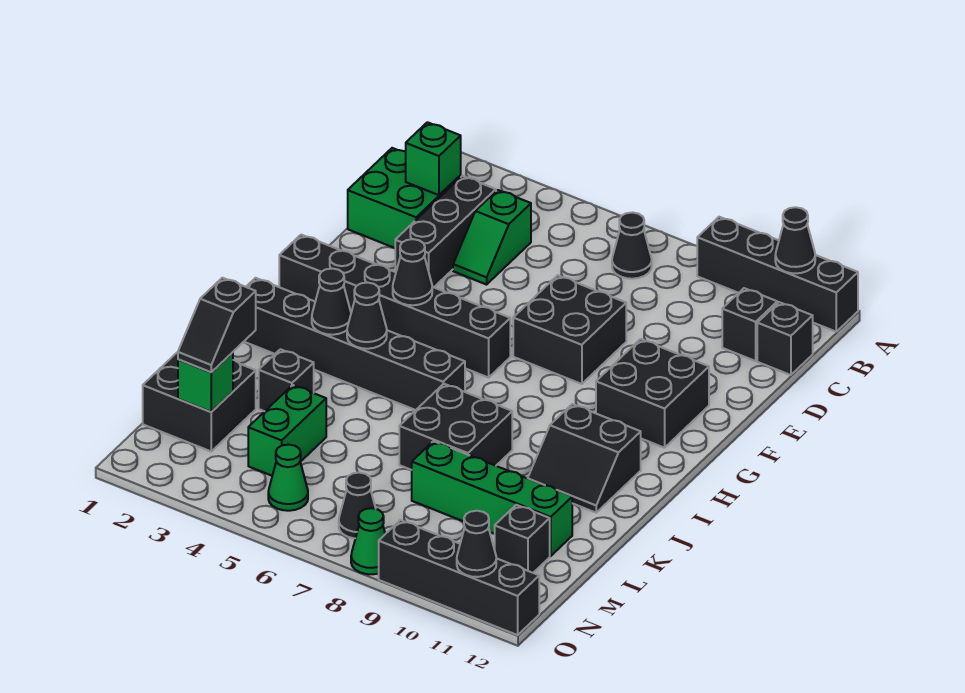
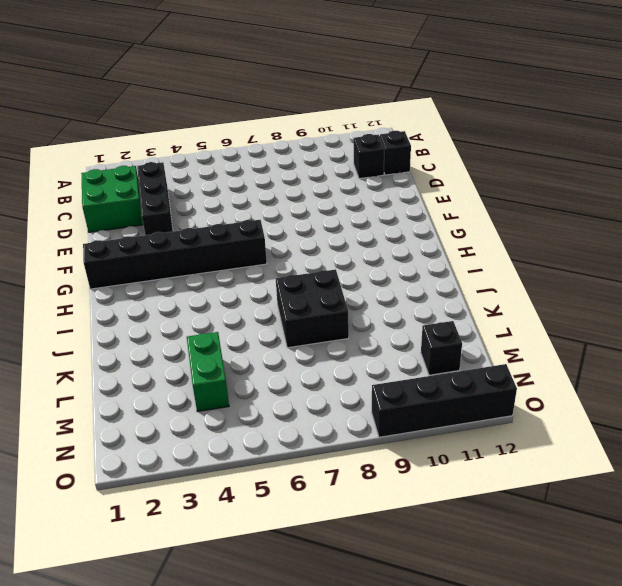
none -> black 1x4 brick [697,217,858,332]
none -> black 1x1 cone [612,213,652,279]
none -> green 1x2 slope [453,190,531,285]
none -> black 2x2 brick [513,275,626,384]

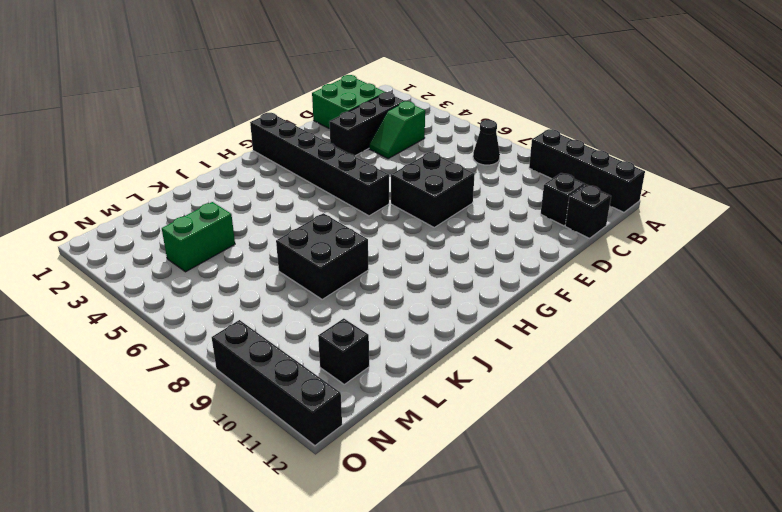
none -> black 2x2 brick [596,339,709,448]
none -> black 1x6 brick [244,278,465,410]
none -> black 2x2 slope [528,404,641,513]
none -> black 1x1 brick [259,349,314,411]

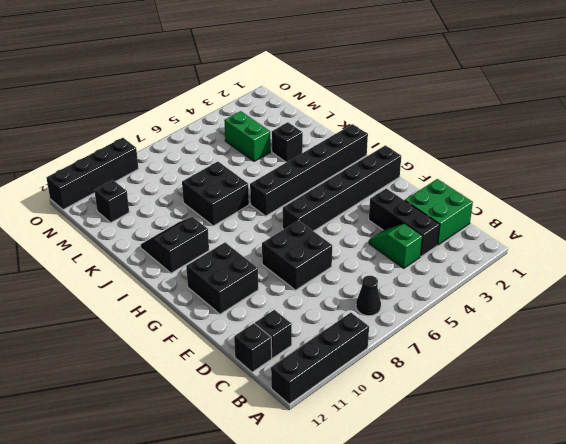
none -> black 2x2 brick [143,352,256,451]
none -> green 1x4 brick [412,441,572,556]
none -> green 1x1 cone [268,445,308,511]
none -> black 1x1 cone [339,473,376,538]

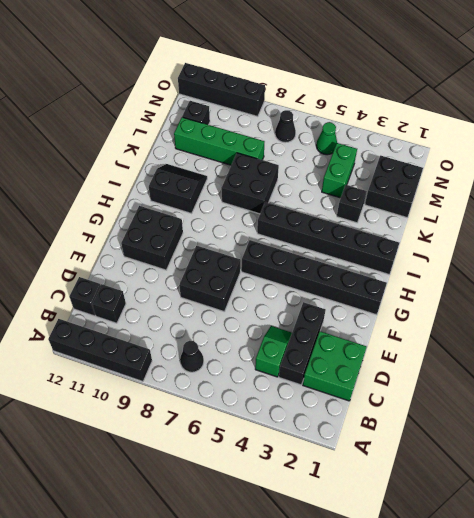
none -> green 1x1 cone [351,508,385,574]
none -> black 1x1 cone [775,207,815,273]
none -> green 1x1 brick [406,122,461,195]
none -> black 1x1 cone [393,239,432,305]

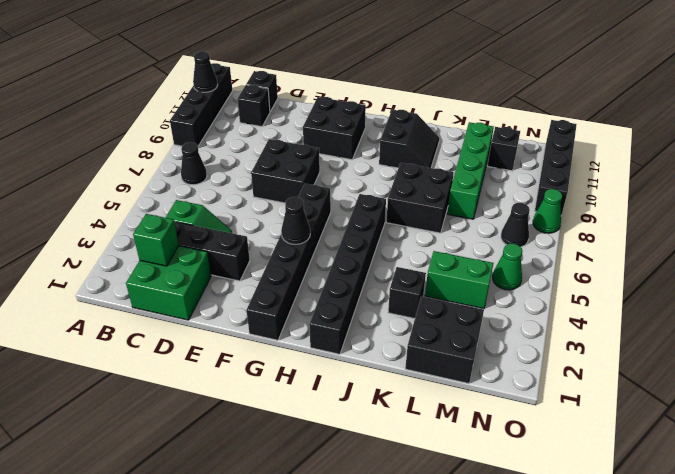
none -> black 1x1 cone [312,268,351,335]
none -> black 1x1 cone [347,283,387,349]
none -> green 1x1 brick [178,352,233,412]
none -> black 1x1 cone [457,511,496,577]

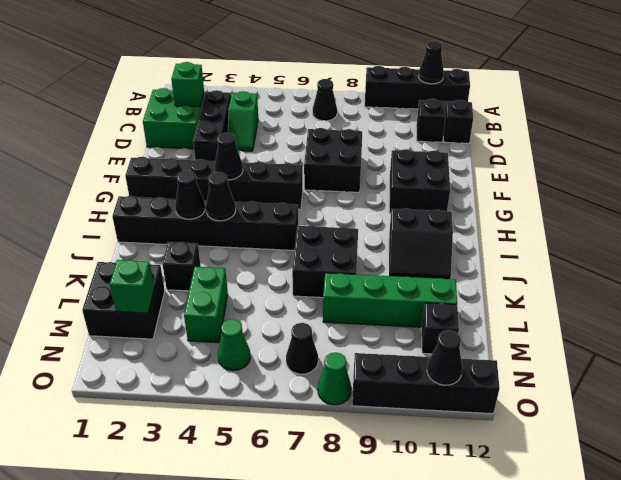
none -> black 1x2 slope [178,278,256,372]

